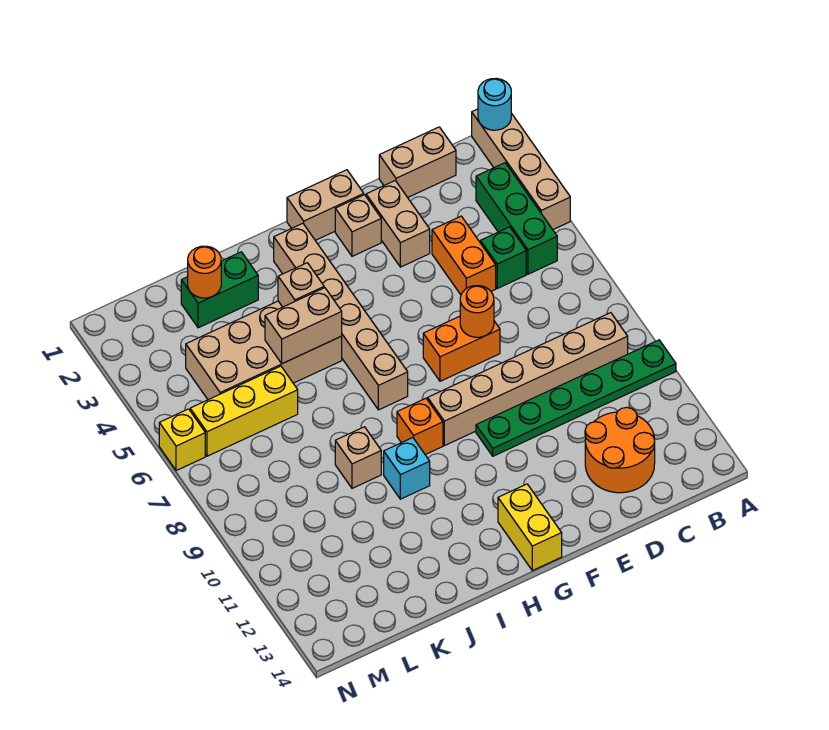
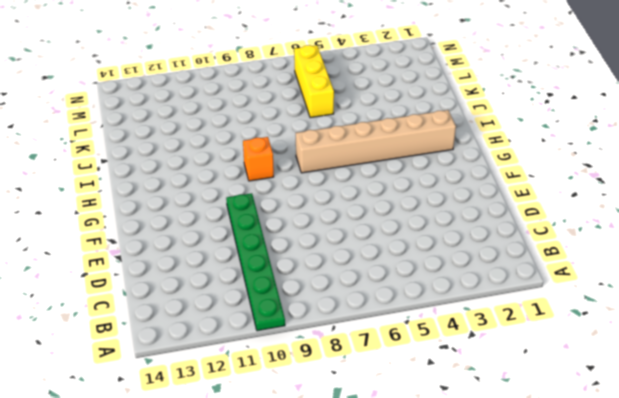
none -> tan 1x4 brick [472,109,570,229]
none -> green 1x3 brick [476,163,557,274]
none -> tan 1x6 brick [428,313,628,446]

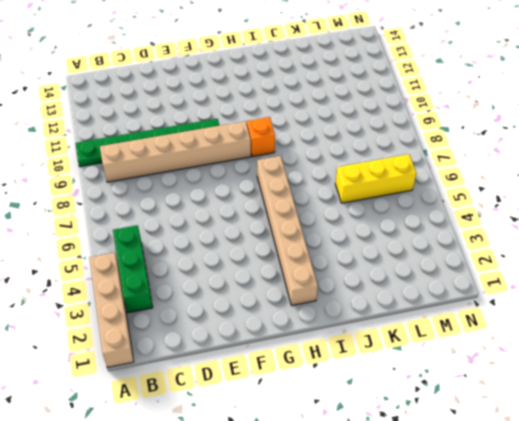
none -> tan 1x2 brick [379,127,456,197]
none -> green 1x1 brick [480,227,526,288]
none -> orange 2x2 round brick [585,407,655,493]

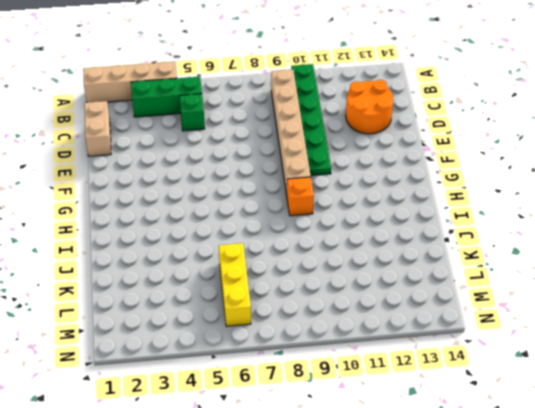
none -> orange 1x2 brick [432,216,496,295]
none -> tan 1x2 brick [366,181,430,267]
none -> orange 1x2 brick [423,316,500,381]

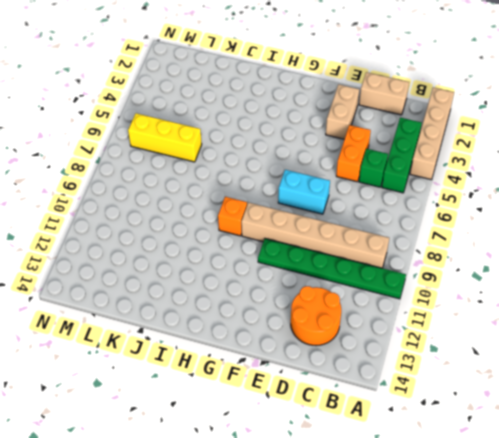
cyan 1x2 brick [278,170,330,214] -> orange 1x2 brick [423,316,500,381]
none -> tan 1x2 brick [287,170,364,240]
none -> tan 1x1 brick [335,195,381,256]
none -> yellow 1x2 brick [498,484,562,571]

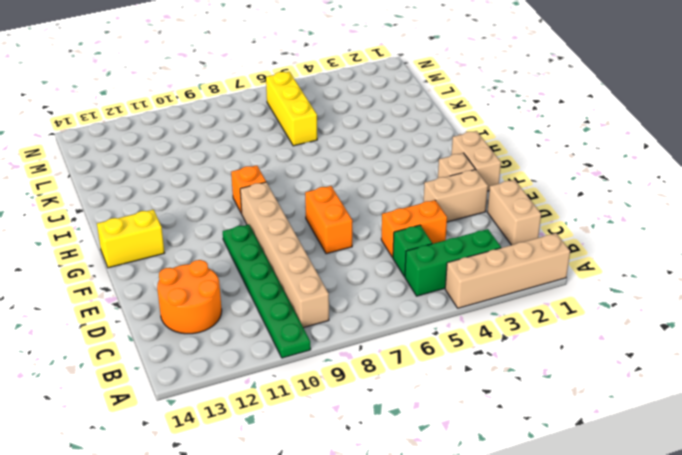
none -> tan 1x6 brick [274,223,408,410]
none -> tan 2x4 brick [186,301,342,400]
none -> cyan 1x1 brick [384,438,430,499]

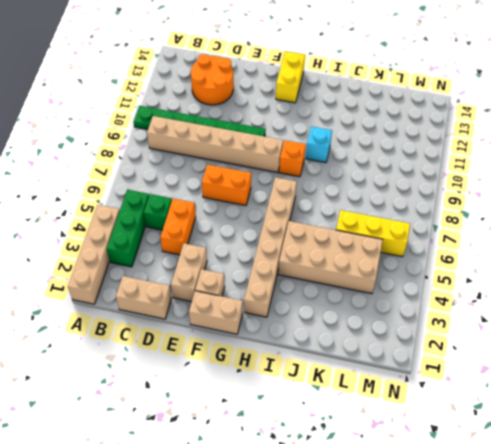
none -> green 1x2 brick [181,252,258,328]
none -> tan 1x1 brick [335,427,381,488]
none -> yellow 1x1 brick [159,409,205,471]

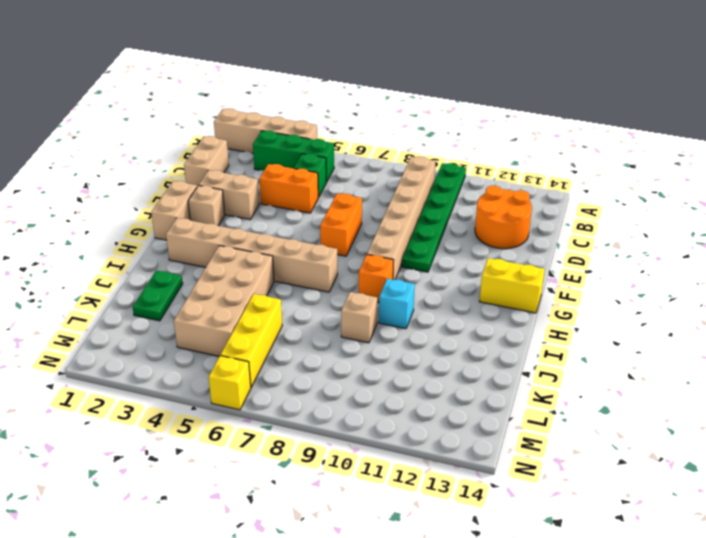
green 1x2 plate [133,270,183,321] -> green 1x2 brick [181,252,258,328]
none -> cyan 1x1 round brick [478,78,511,130]
none -> orange 1x1 round brick [460,286,494,337]
none -> tan 1x1 brick [278,263,324,307]

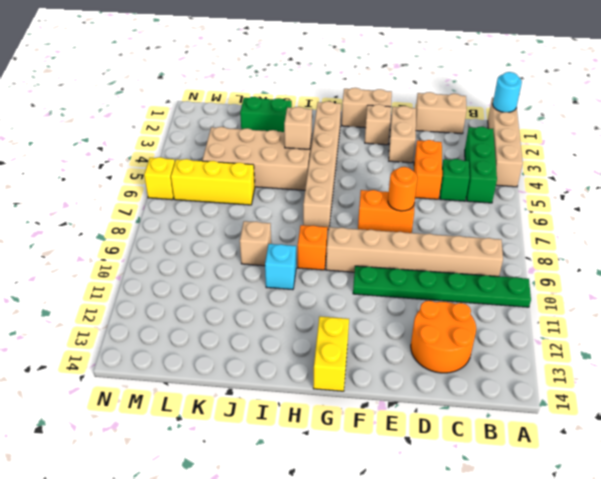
none -> tan 1x2 brick [265,288,342,364]
none -> orange 1x1 round brick [188,246,221,298]

